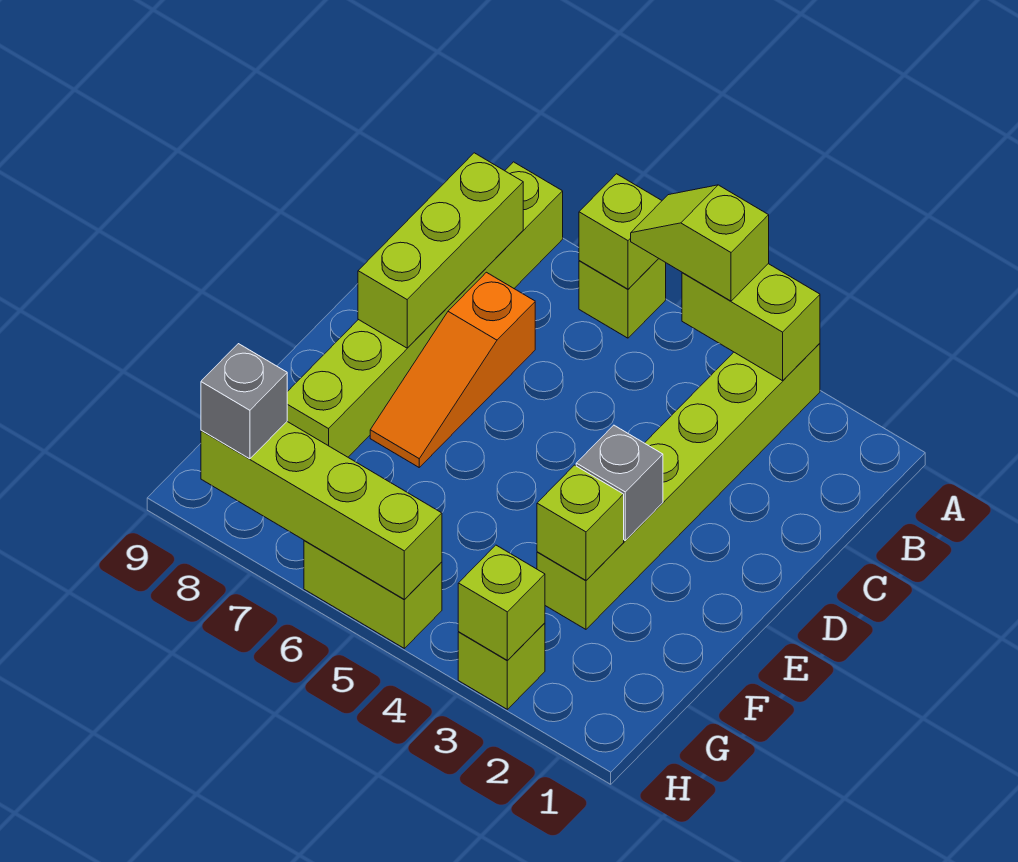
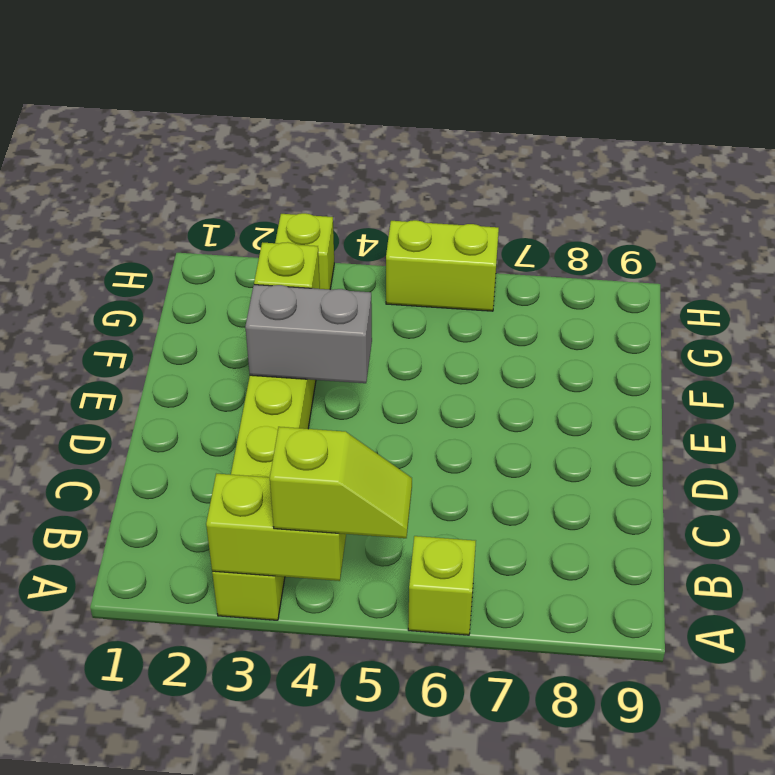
grey 1x2 brick [245,285,372,383] -> grey 1x1 brick [576,425,663,541]
none -> lime 1x6 brick [287,162,563,457]
none -> orange 1x3 slope [370,272,535,467]
none -> lime 1x1 brick [579,174,662,289]

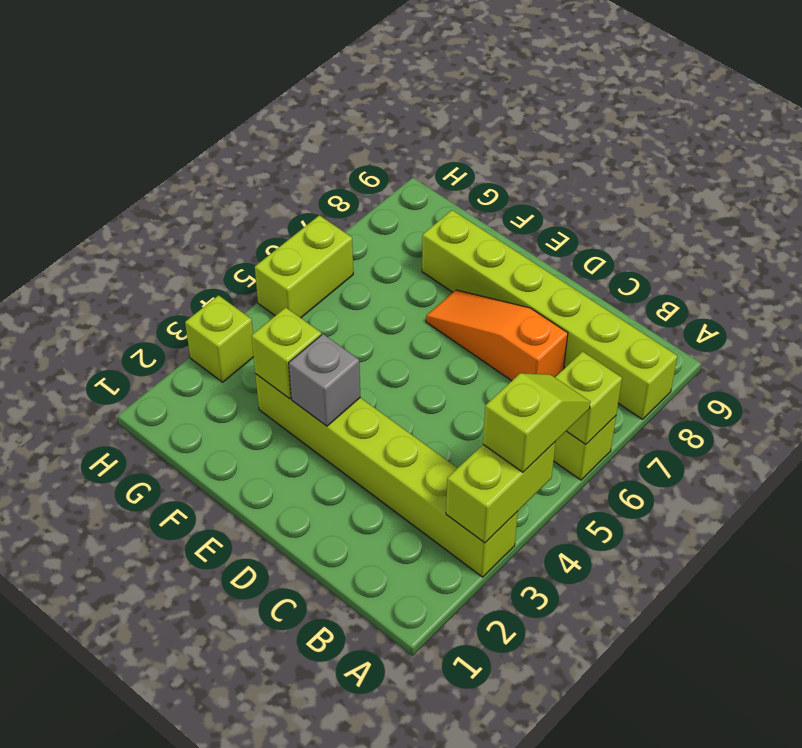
none -> lime 1x3 brick [358,153,523,348]
none -> lime 1x1 brick [458,545,545,660]
none -> lime 1x4 brick [201,422,442,599]

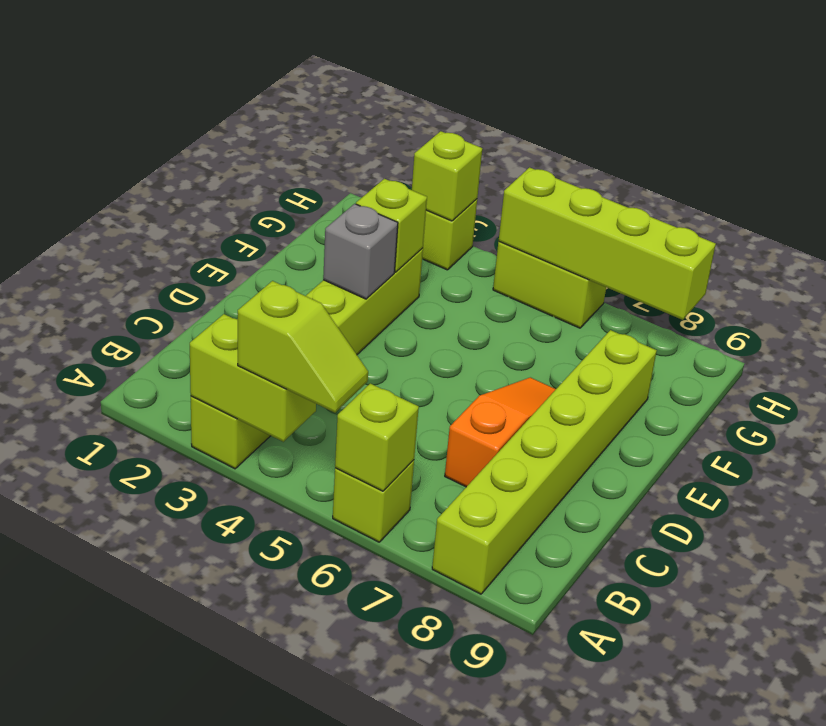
none -> lime 1x3 brick [358,153,523,348]
none -> grey 1x1 brick [201,344,287,459]

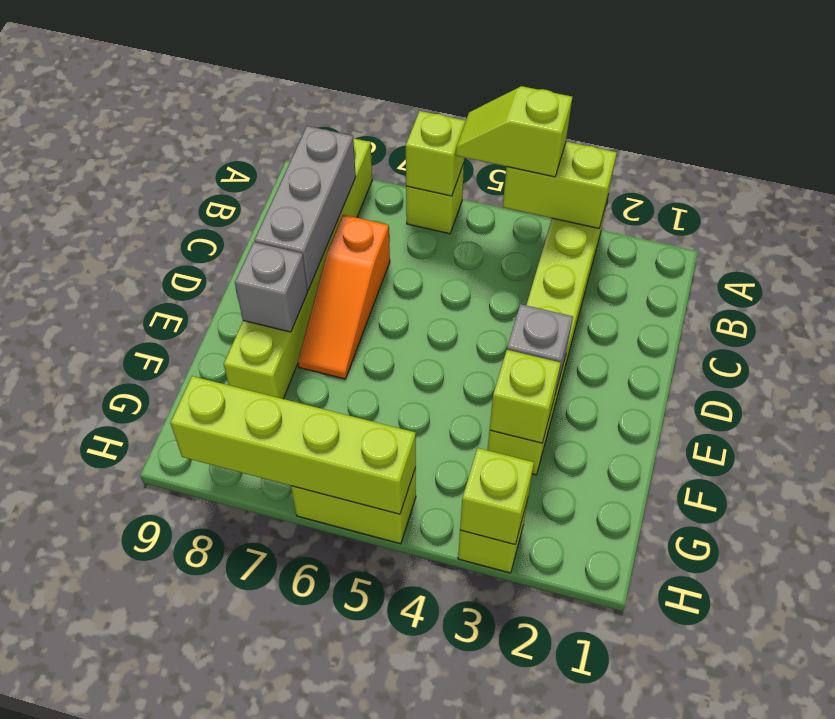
grey 1x3 brick [254,126,356,290] -> lime 1x3 brick [358,153,523,348]
grey 1x1 brick [235,242,308,332] -> grey 1x1 brick moved to [201,344,287,459]

